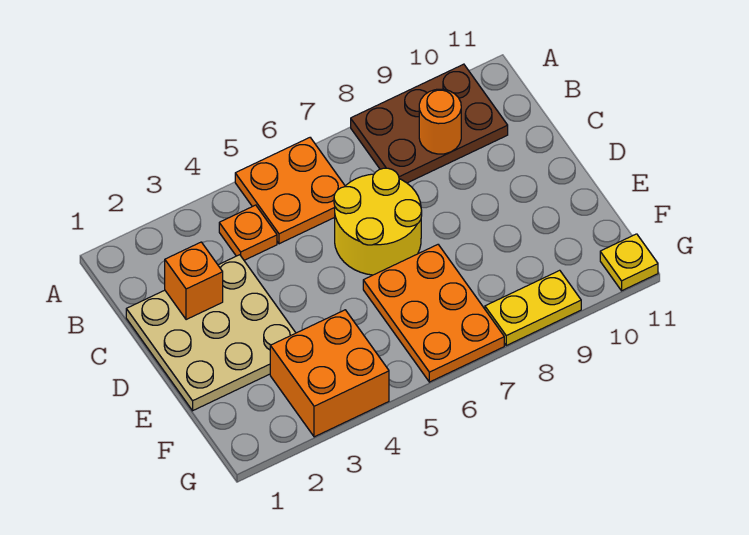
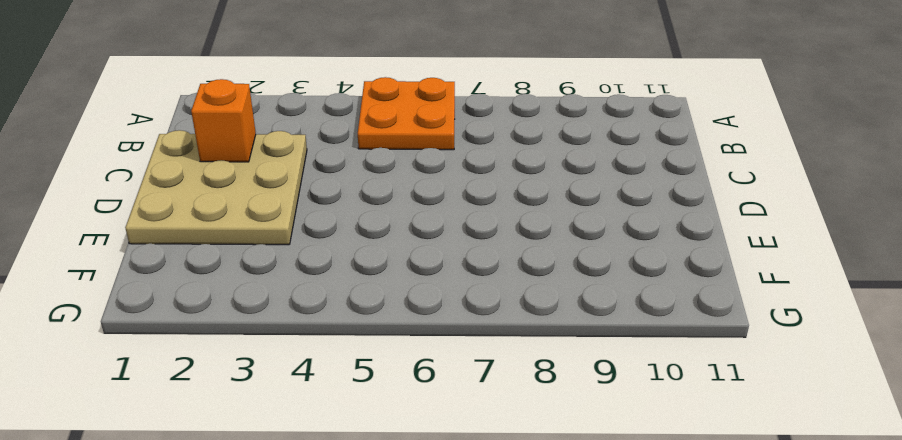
none -> brown 2x3 plate [351,64,508,183]
none -> orange 1x1 plate [219,205,277,260]

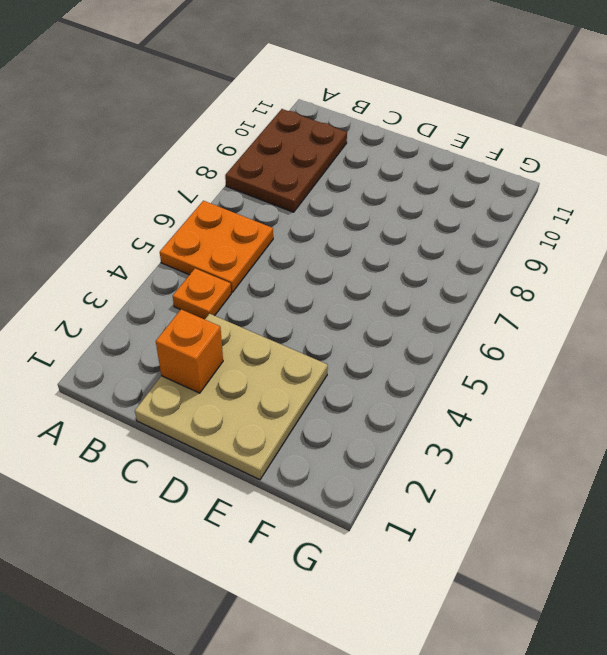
none -> yellow 2x2 round brick [334,168,422,275]
none -> orange 2x3 plate [363,245,504,382]

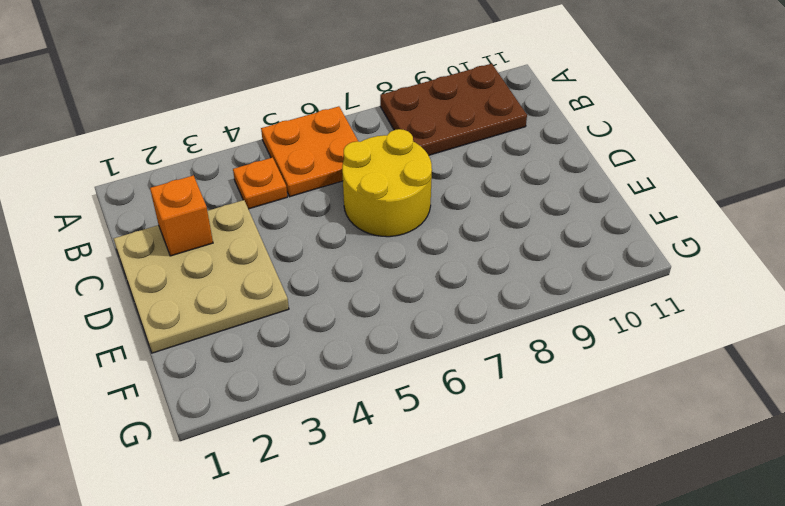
none -> orange 2x3 plate [363,245,504,382]
none -> orange 2x2 brick [270,310,389,437]

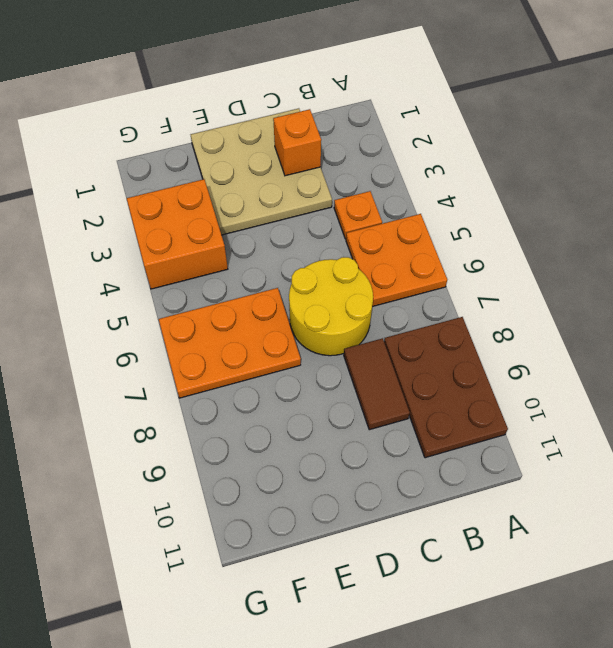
brown 1x2 tile [344,338,410,430] -> none
none -> yellow 1x2 plate [485,270,581,345]
none -> yellow 1x1 plate [600,234,658,291]

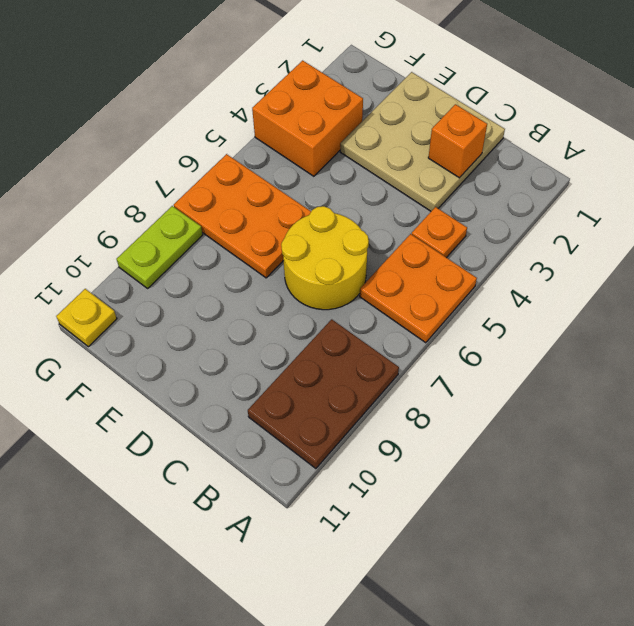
lime 1x2 plate [117,206,203,288] -> yellow 1x2 plate [485,270,581,345]
none -> orange 1x1 round brick [419,89,461,154]

